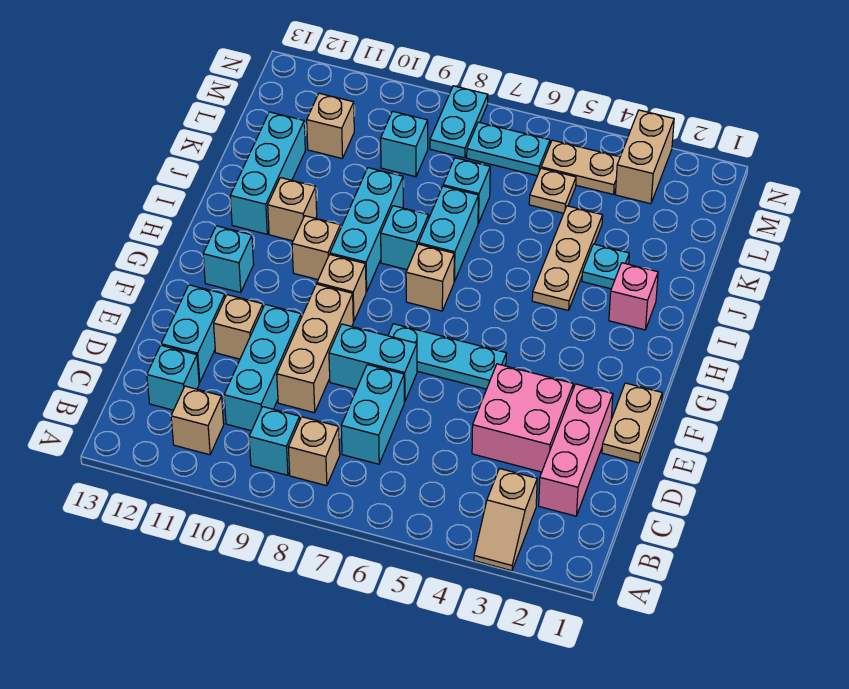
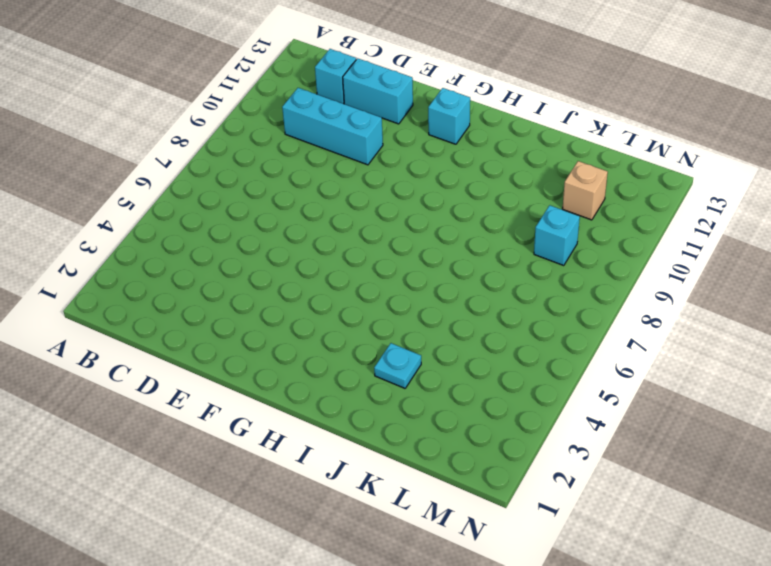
none -> tan 1x2 slope [474,468,537,571]
none -> tan 1x1 brick [288,417,340,486]
none -> cyan 1x1 brick [249,407,300,475]
none -> tan 1x1 brick [171,386,224,455]

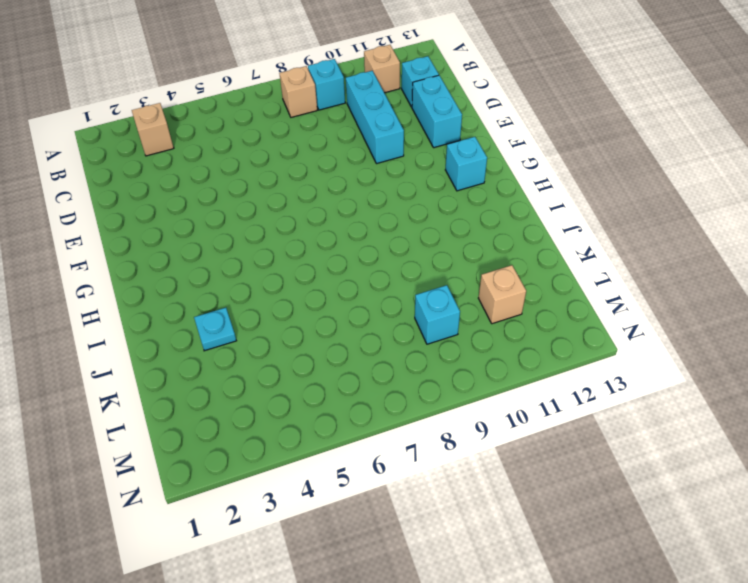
none -> pink 1x3 brick [539,384,613,516]
none -> cyan 1x2 brick [341,365,404,464]
none -> pink 2x2 brick [472,364,573,472]
none -> tan 1x3 brick [277,284,353,413]

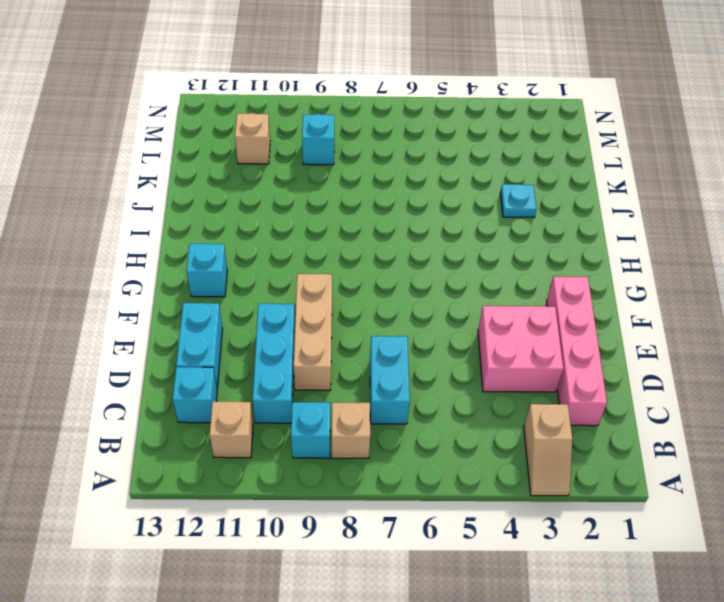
pink 1x4 brick [547,277,607,426] -> pink 1x3 brick [539,384,613,516]
none -> tan 1x2 plate [602,383,662,463]
none -> cyan 1x2 brick [329,324,417,402]
none -> tan 1x1 brick [214,295,263,359]
none -> cyan 1x3 plate [388,324,506,389]

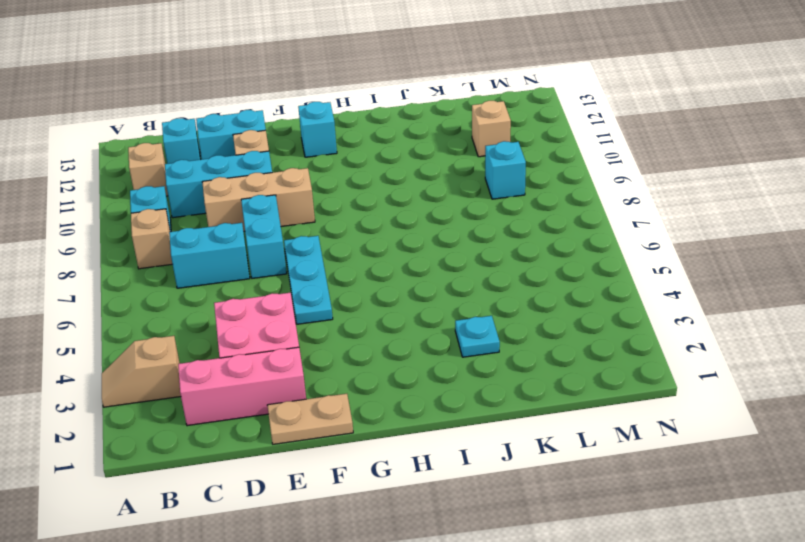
none -> tan 1x1 brick [317,255,366,322]
none -> tan 1x1 brick [406,244,454,311]
none -> cyan 1x3 brick [330,168,403,292]
none -> tan 1x1 brick [292,216,341,280]

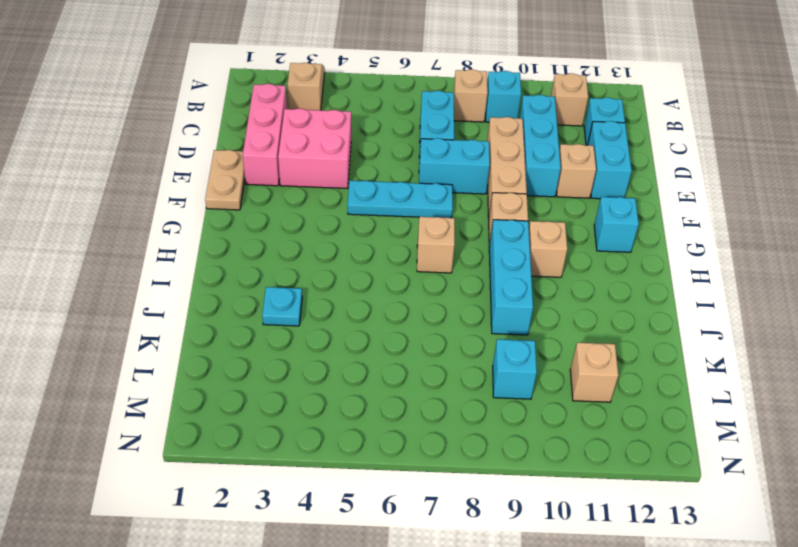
none -> pink 1x1 brick [609,263,658,330]
none -> tan 1x3 plate [532,206,603,310]
none -> cyan 1x2 brick [419,186,478,282]
none -> cyan 1x1 brick [381,206,429,270]

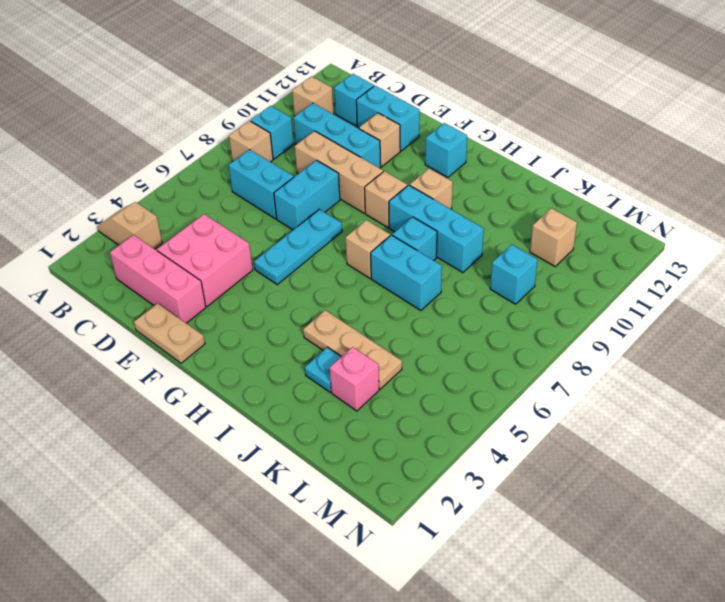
pink 1x1 brick [330,347,379,411] -> pink 1x1 brick moved to [609,263,658,330]
none -> tan 1x1 brick [268,178,317,241]
none -> cyan 1x3 brick [230,112,305,234]
none -> cyan 1x1 brick [443,158,490,223]
none -> tan 1x1 plate [529,168,576,213]

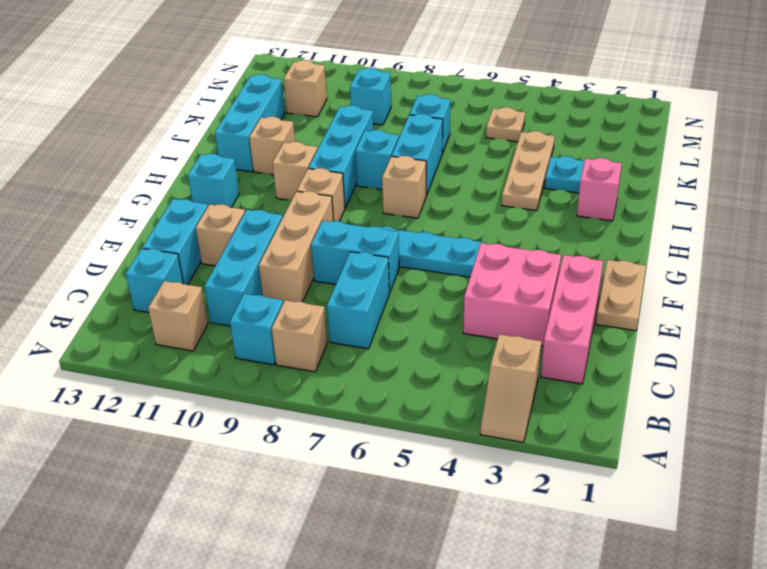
none -> tan 1x2 brick [615,110,674,204]
none -> tan 1x2 plate [541,140,620,194]
none -> cyan 1x2 plate [467,122,550,176]
none -> cyan 1x2 plate [430,86,488,158]

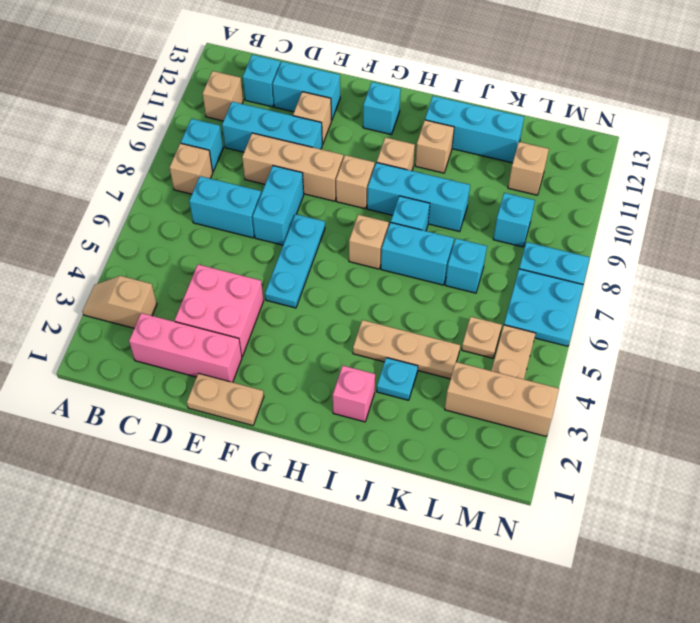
tan 1x3 brick [445,362,559,436] -> tan 1x2 brick [615,110,674,204]
cyan 2x2 plate [504,269,583,346] -> cyan 1x2 plate [467,122,550,176]

